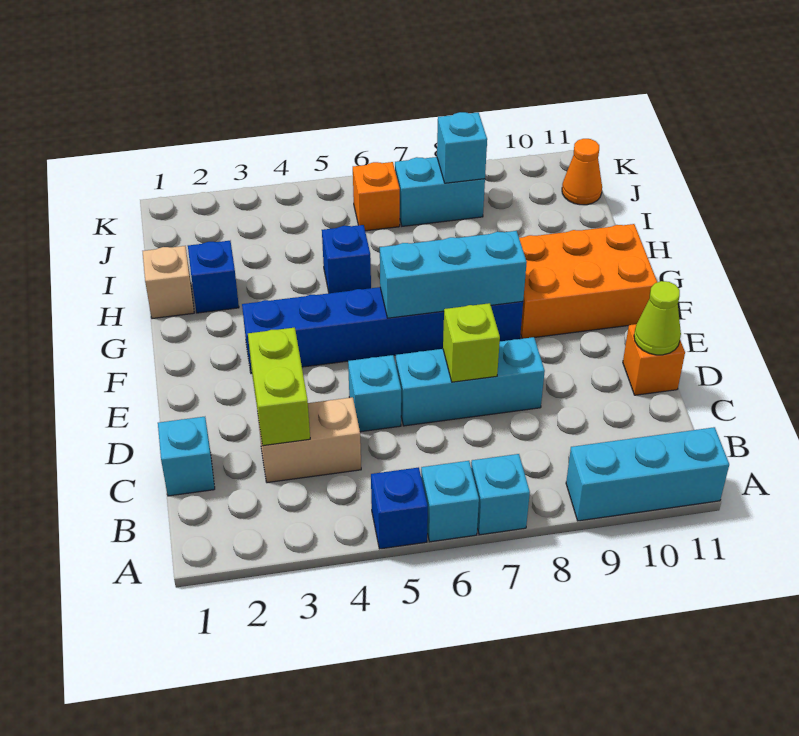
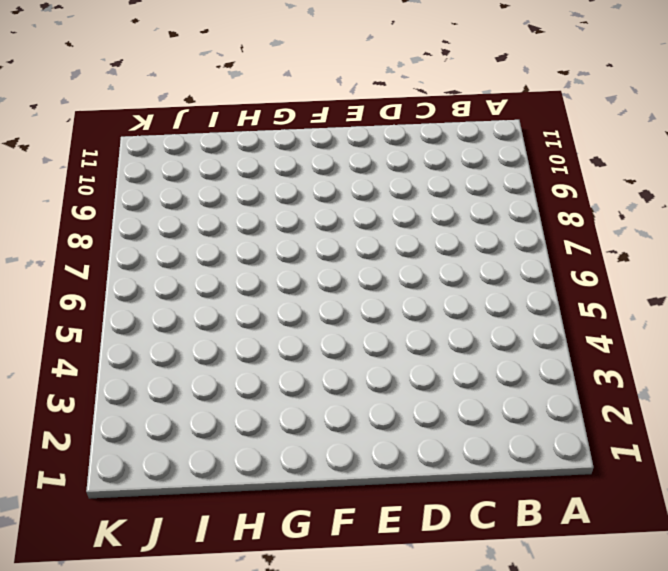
none -> blue 1x1 brick [371,467,428,549]
none -> cyan 1x1 brick [421,461,479,542]
none -> cyan 1x1 brick [471,454,530,535]

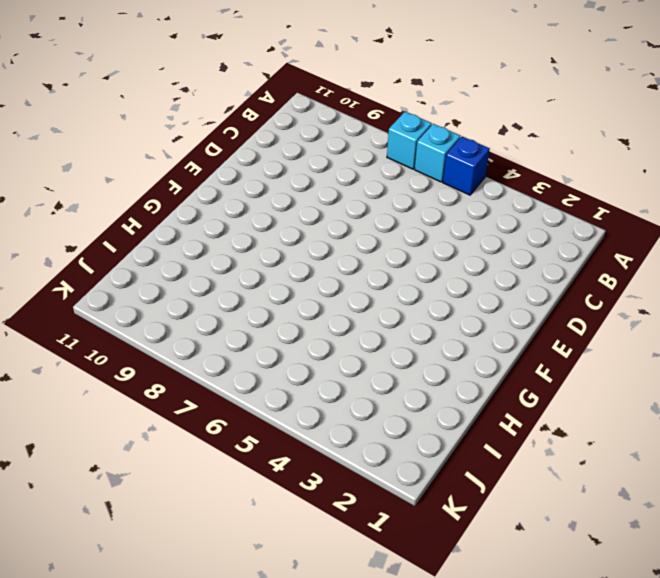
none -> cyan 1x3 brick [566,427,729,521]
none -> cyan 1x1 brick [158,417,215,496]
none -> tan 1x2 brick [258,397,361,483]

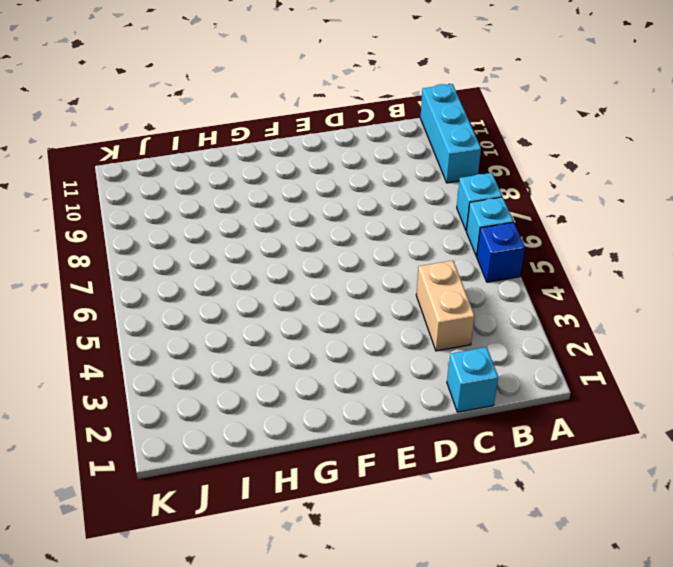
none -> cyan 1x1 brick [348,355,401,432]
none -> cyan 1x3 brick [396,337,545,426]
none -> orange 1x1 brick [623,324,685,395]

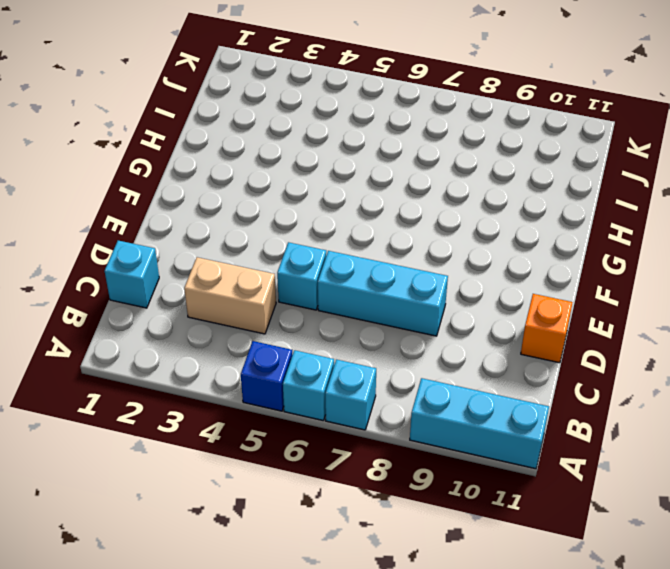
none -> blue 1x6 brick [242,287,523,373]
none -> orange 2x3 brick [519,224,657,339]
none -> tan 1x1 brick [143,246,194,319]

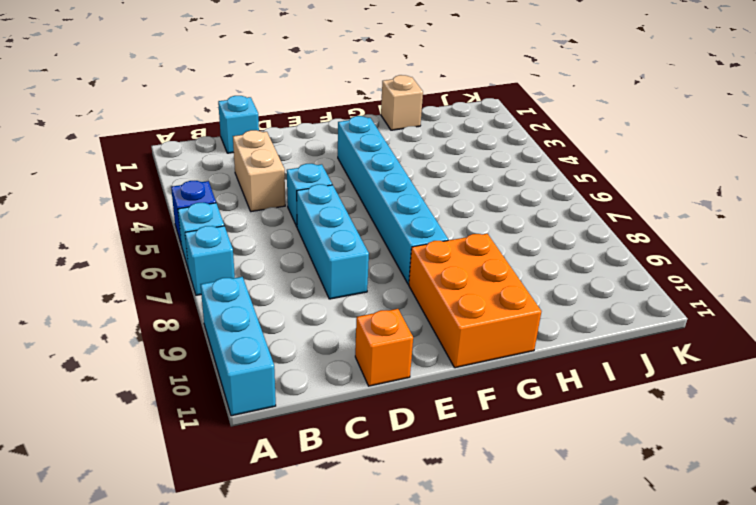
cyan 1x6 brick [338,116,448,284] -> blue 1x6 brick [242,287,523,373]
none -> blue 1x1 brick [188,241,239,313]
none -> blue 1x1 brick [322,225,371,293]
none -> orange 1x1 brick [353,162,400,231]

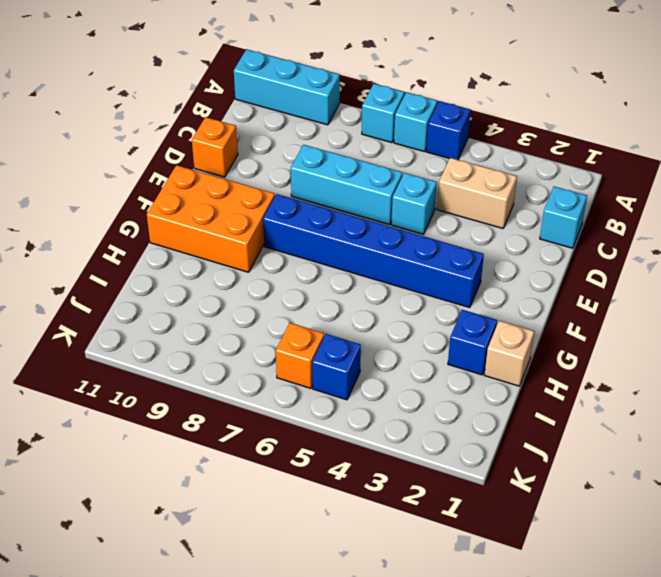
blue 1x1 brick [312,334,361,400] -> blue 1x1 brick moved to [322,225,371,293]
none -> cyan 1x2 brick [395,157,485,226]
none -> orange 1x1 cone [562,139,602,205]
none -> lime 1x2 brick [248,328,310,446]

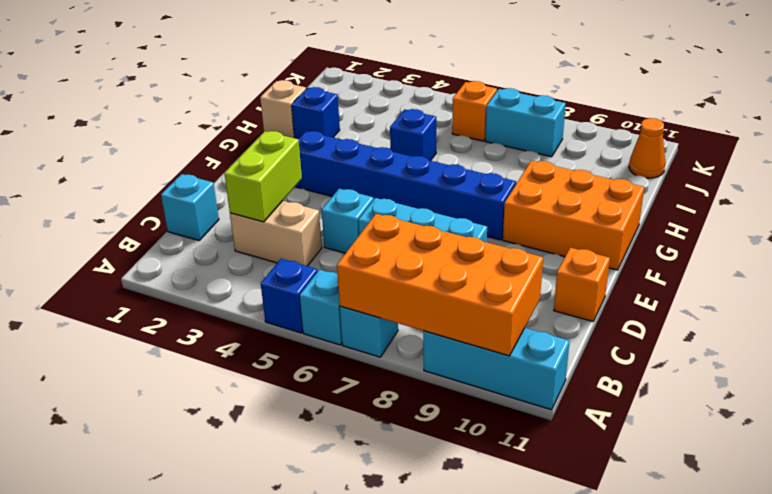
orange 2x4 brick [337,214,543,356] -> none
none -> lime 1x1 brick [443,303,500,382]
none -> lime 1x1 cone [634,281,681,355]
none -> cyan 1x3 brick [380,231,527,318]

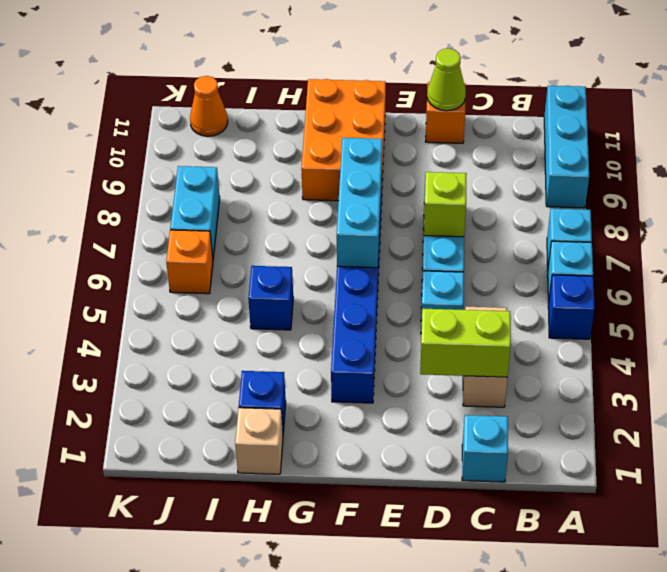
none -> cyan 1x1 brick [437,112,487,183]

